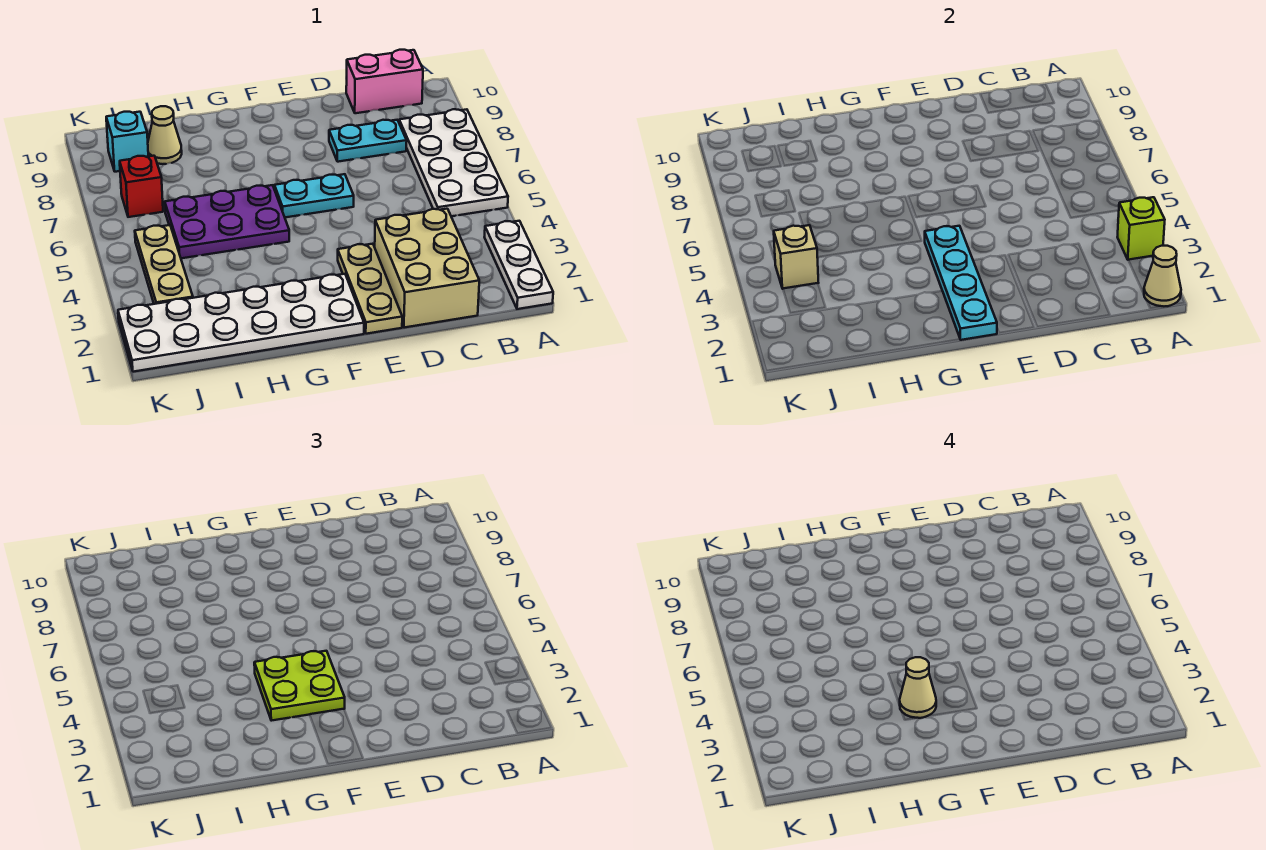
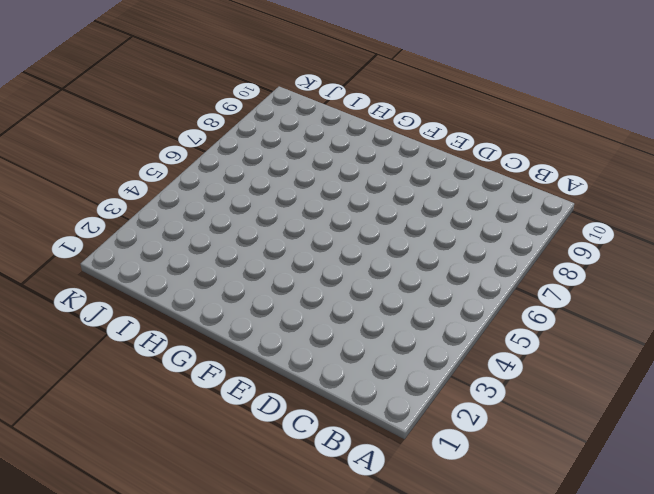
none -> white 1x3 plate [485,221,553,309]
none -> white 2x4 plate [399,109,508,216]
none -> pink 1x2 brick [346,50,423,113]

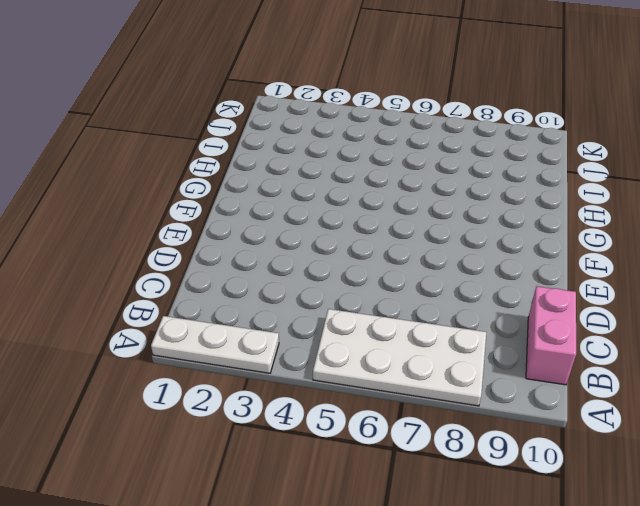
none -> tan 2x3 brick [375,209,479,328]
none -> cyan 1x2 plate [329,120,407,162]
none -> tan 1x3 plate [338,244,402,334]

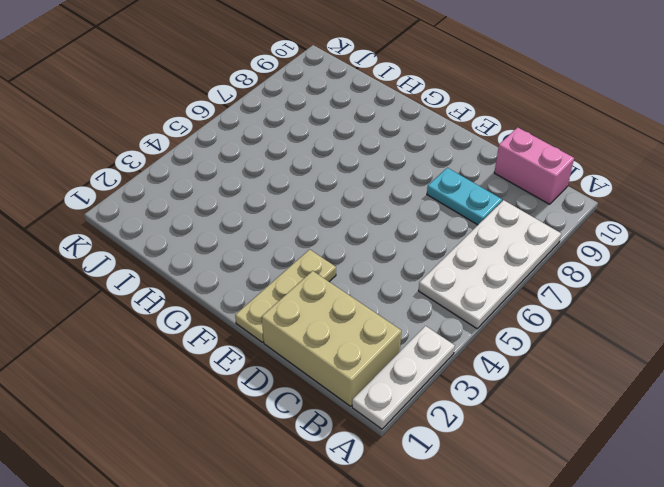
tan 2x3 brick [262,271,401,406] -> tan 2x3 brick turned to [375,209,479,328]
none -> cyan 1x2 plate [275,174,354,217]
none -> white 2x6 plate [118,274,364,372]
none -> purple 2x3 plate [165,185,289,258]

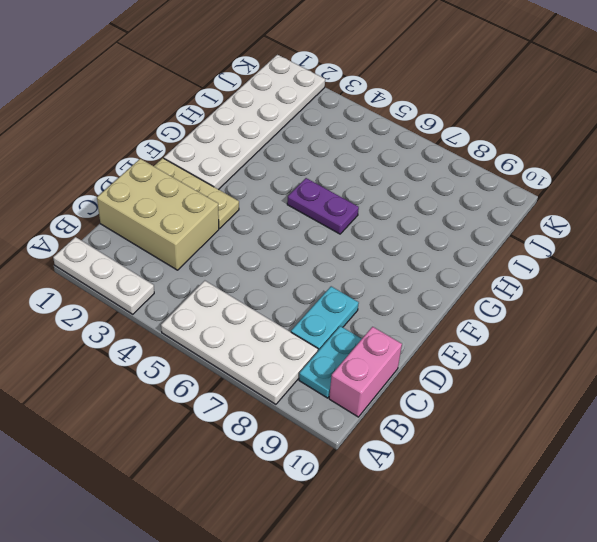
cyan 1x2 plate [299,326,362,398] -> cyan 1x2 plate moved to [275,174,354,217]
purple 1x2 plate [287,178,359,234] -> purple 2x3 plate [165,185,289,258]
none -> tan 1x1 cone [148,106,182,164]
none -> tan 1x3 plate [135,225,193,304]
none -> red 1x1 brick [120,156,163,217]

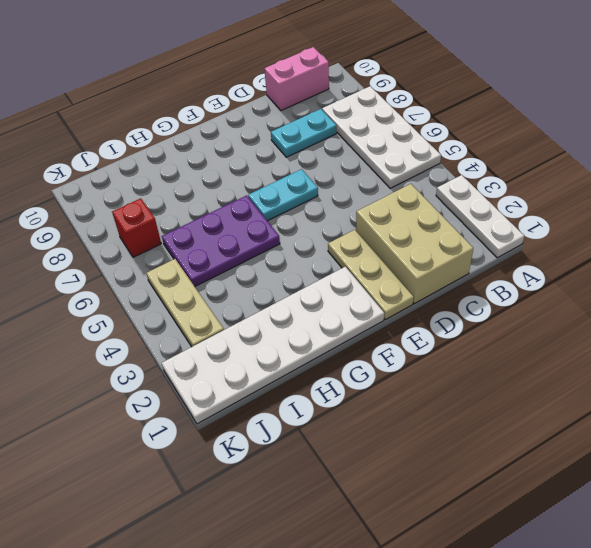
none -> tan 1x1 cone [148,106,182,164]
none -> cyan 1x1 brick [106,112,148,172]
none -> tan 1x1 cone [1144,246,1181,307]

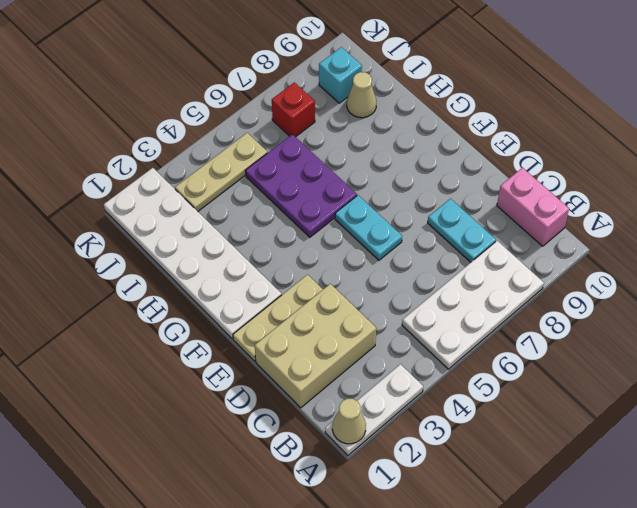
none -> lime 1x1 brick [1118,197,1165,260]
none -> cyan 1x4 plate [925,226,997,340]
none -> tan 1x1 brick [774,225,818,289]

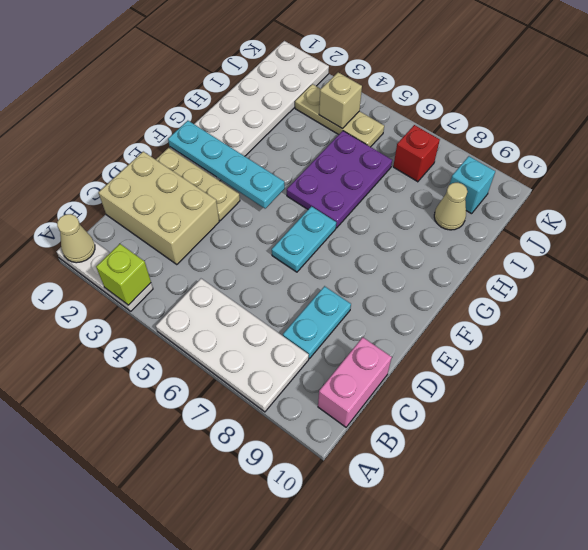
none -> lime 2x2 plate [254,651,345,721]
none -> tan 1x1 cone [900,657,936,718]

